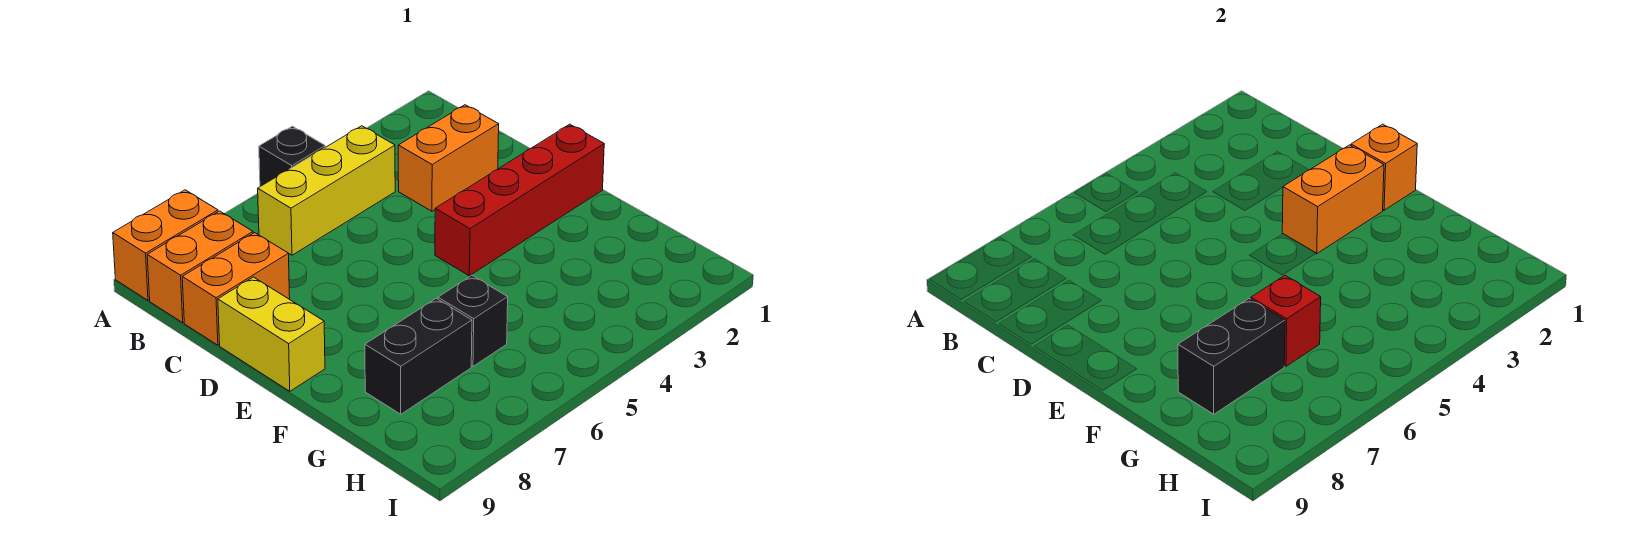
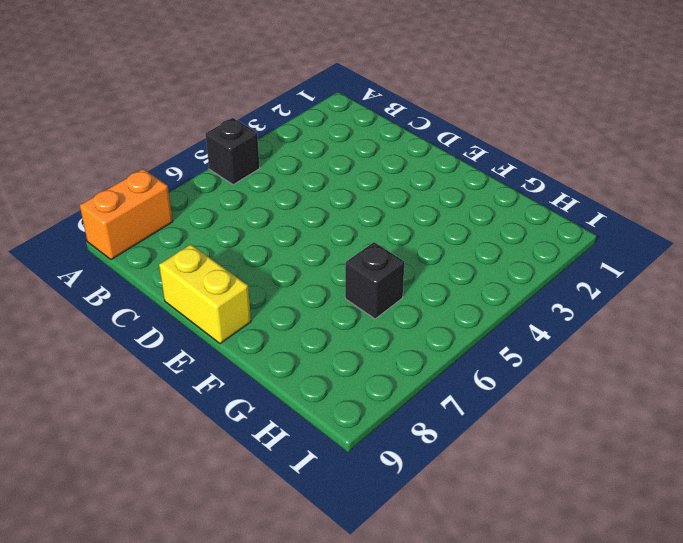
none -> yellow 1x3 brick [258,126,395,255]
none -> orange 1x2 brick [147,211,253,323]
none -> orange 1x2 brick [398,105,499,211]

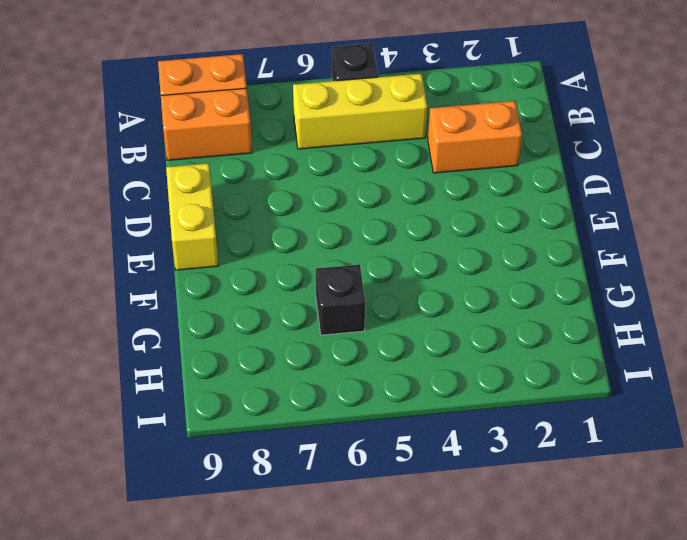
none -> orange 1x2 brick [182,233,290,345]
none -> red 1x4 brick [435,124,604,276]
none -> black 1x2 brick [365,298,472,414]

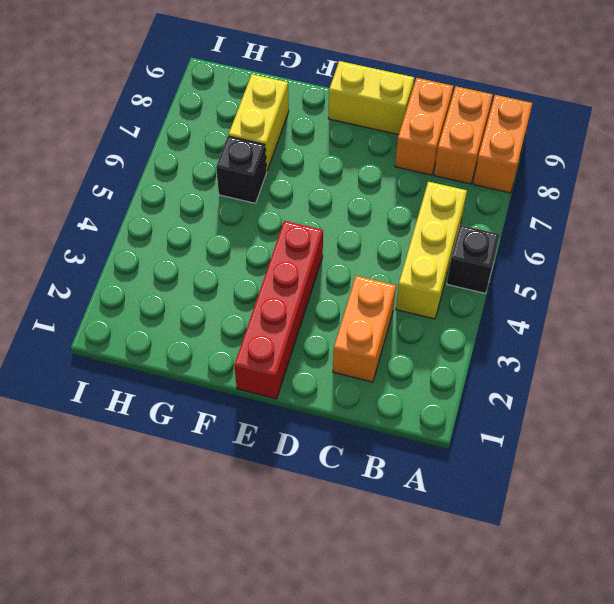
yellow 1x2 brick [229,74,289,171] -> black 1x2 brick [365,298,472,414]
none -> orange 1x1 brick [1351,124,1417,210]
none -> orange 1x2 brick [1282,145,1384,254]
none -> red 1x1 brick [1251,276,1321,366]

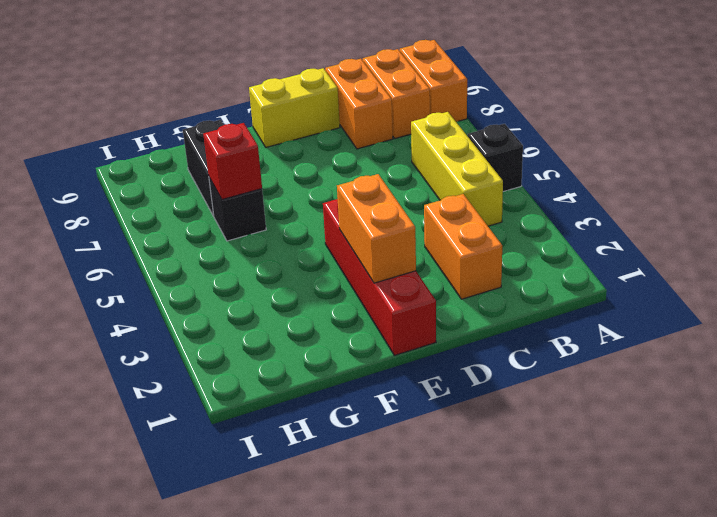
none -> orange 1x1 brick [1351,124,1417,210]
none -> black 1x2 brick [1178,298,1285,414]

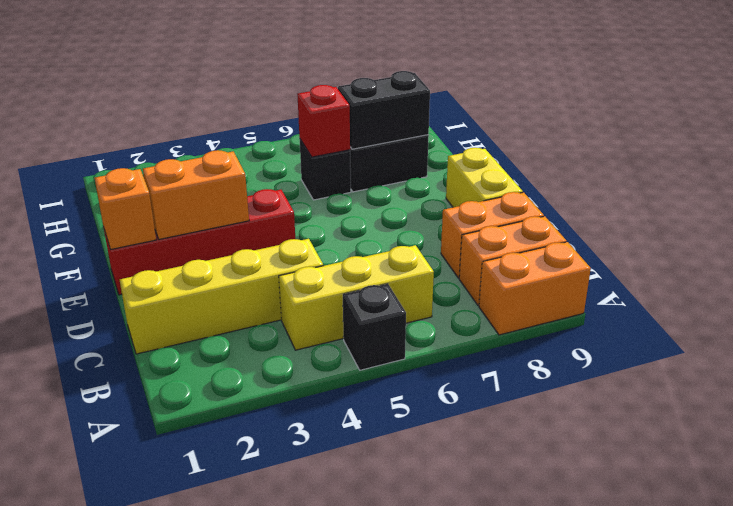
yellow 1x4 brick [120,239,324,354] -> orange 1x2 brick [398,105,499,211]

